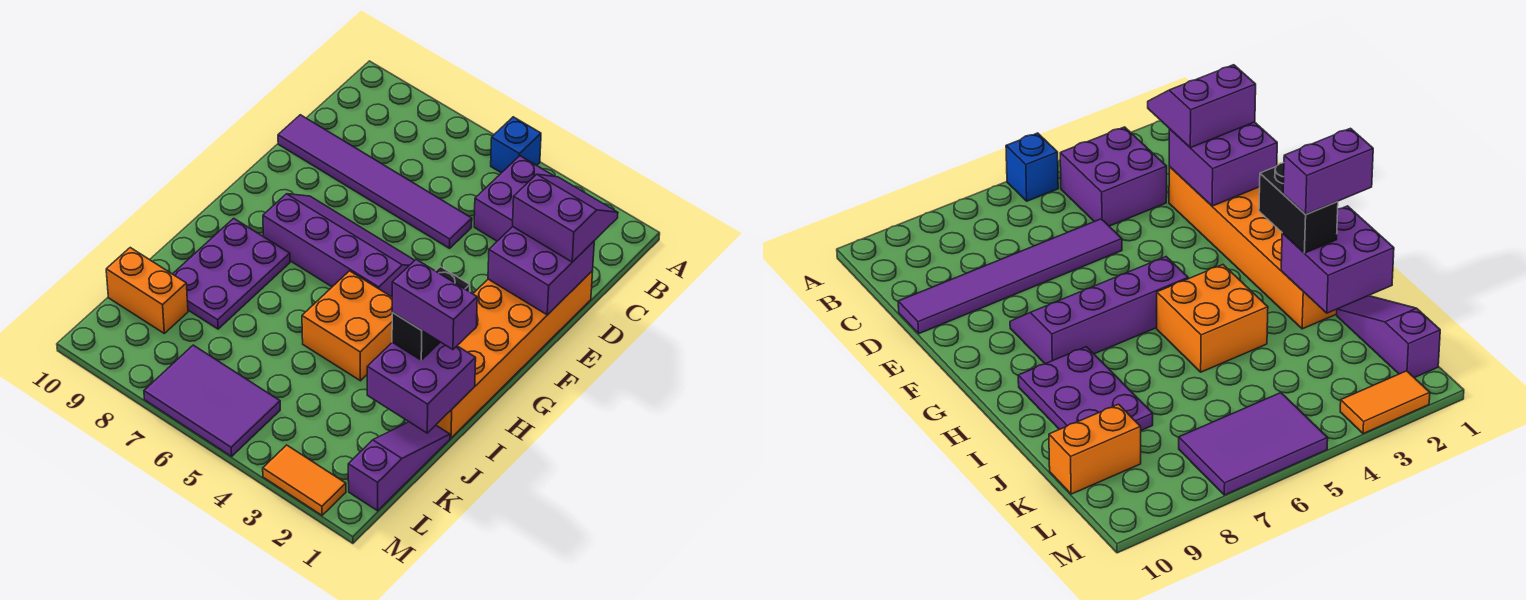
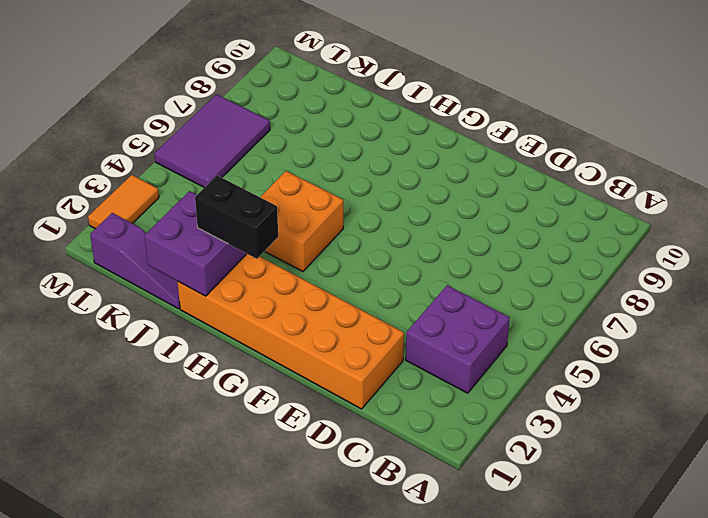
none -> blue 1x1 brick [491,117,541,173]
none -> purple 1x6 tile [278,115,472,248]
none -> purple 2x4 slope [263,194,415,297]

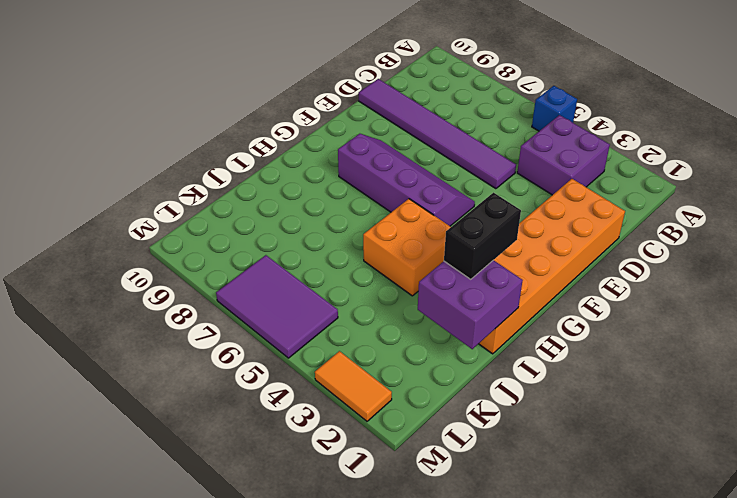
none -> purple 2x3 plate [173,218,290,329]
none -> purple 1x3 slope [348,422,450,511]
none -> orange 1x2 brick [106,248,188,333]

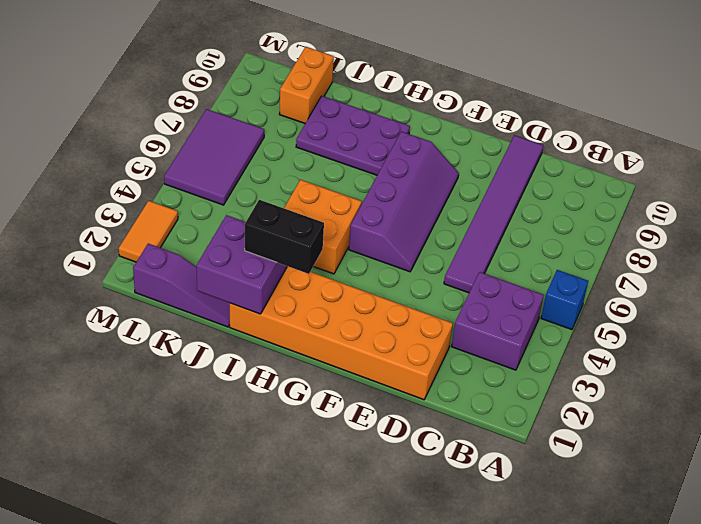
none -> purple 2x2 brick [488,227,594,315]
none -> purple 2x2 slope [513,174,618,262]
none -> purple 1x2 brick [392,259,477,350]

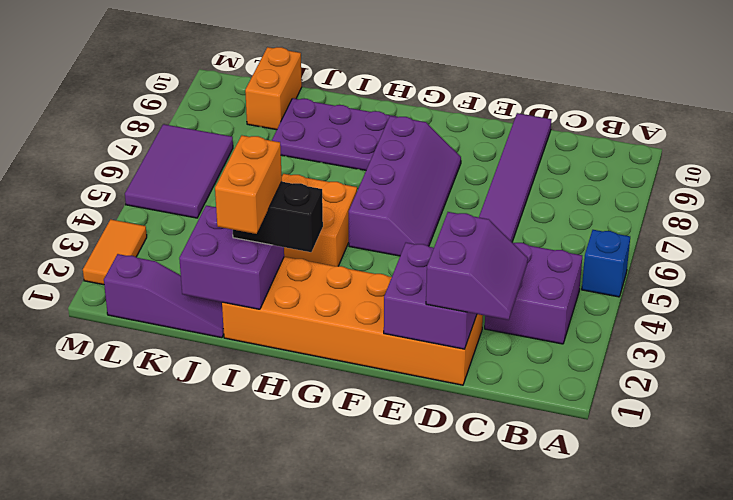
orange 1x2 brick [215,136,282,234] -> purple 1x2 brick [392,259,477,350]

